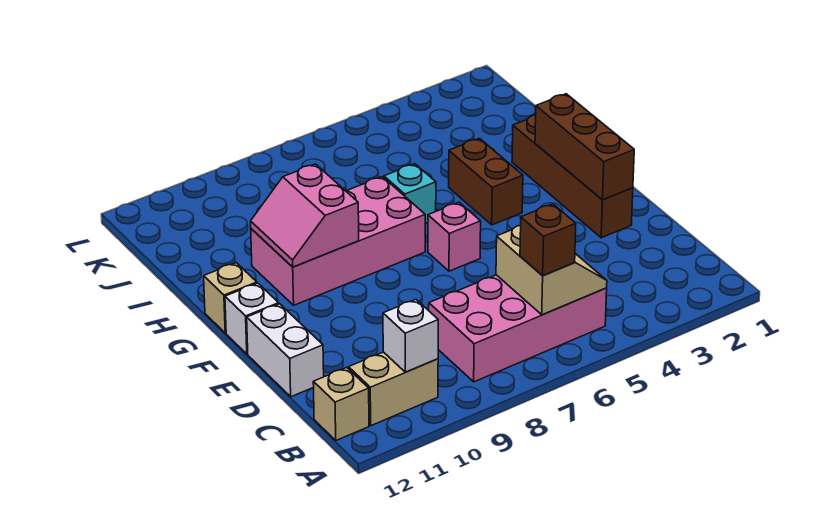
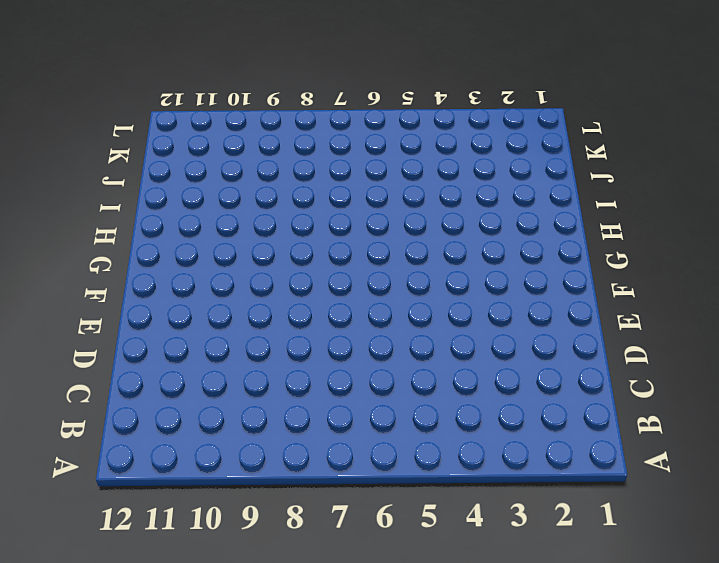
none -> pink 2x4 brick [428,275,607,382]
none -> tan 1x2 brick [349,352,438,426]
none -> tan 1x1 brick [313,368,369,440]

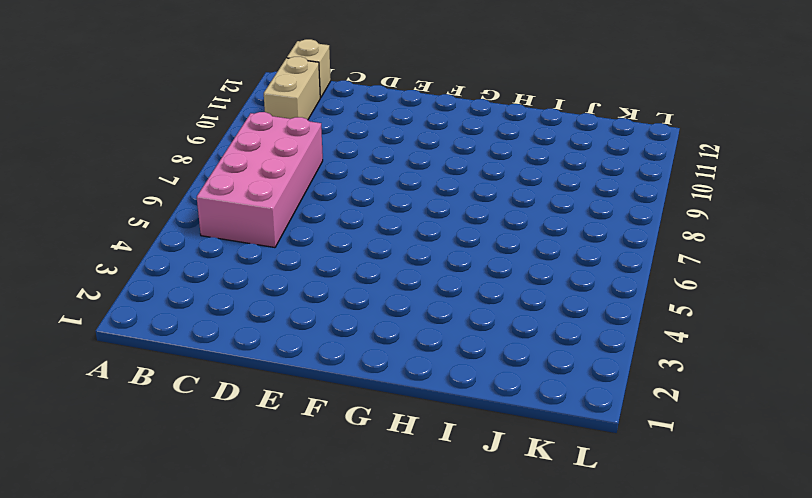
none -> white 1x2 brick [247,304,324,397]
none -> brown 1x4 brick [512,115,633,238]
none -> pink 1x1 brick [428,202,481,271]

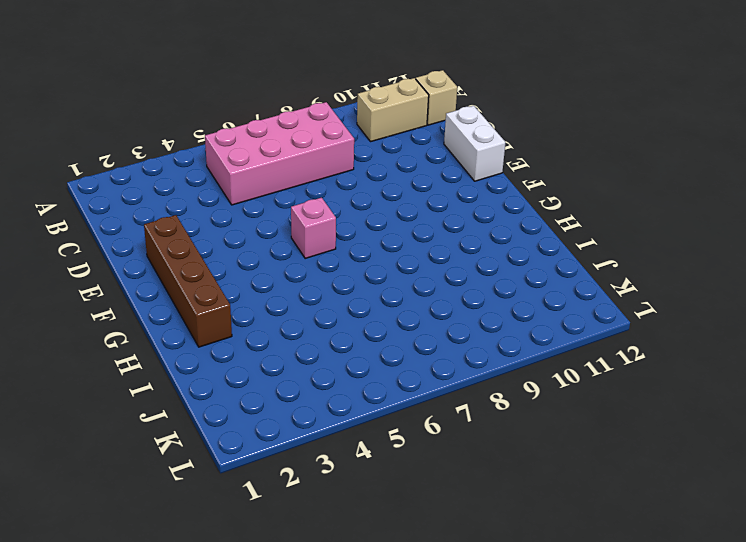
none -> white 1x1 brick [225,283,279,354]
none -> brown 1x2 brick [449,138,523,225]
none -> pink 2x4 brick [251,177,425,305]

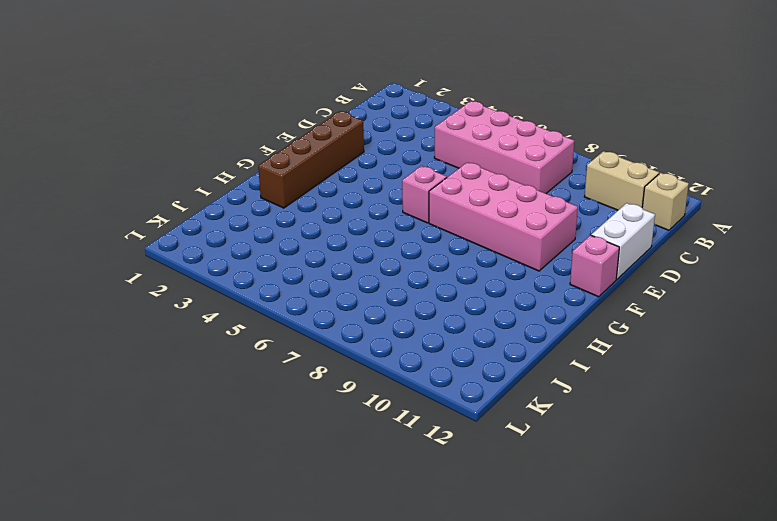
pink 2x4 brick [429,162,578,271] -> pink 2x4 brick moved to [251,177,425,305]
pink 1x1 brick [570,235,619,297] -> white 1x1 brick [225,283,279,354]
none -> brown 1x2 brick [449,138,523,225]
none -> tan 1x1 brick [204,263,257,333]
none -> cyan 1x1 brick [384,164,436,224]

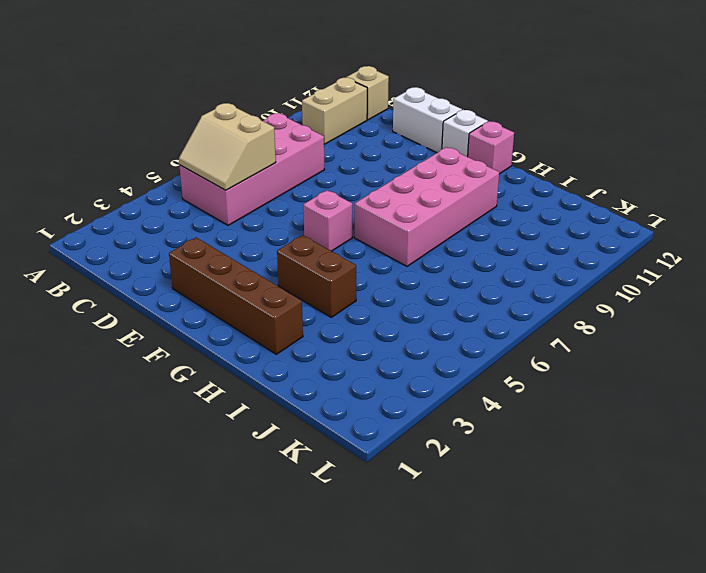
pink 1x1 brick [468,121,514,174] -> tan 1x1 brick [204,263,257,333]
none -> cyan 1x1 brick [384,164,436,224]
none -> white 1x1 brick [383,300,438,372]
none -> brown 1x3 brick [535,94,634,200]

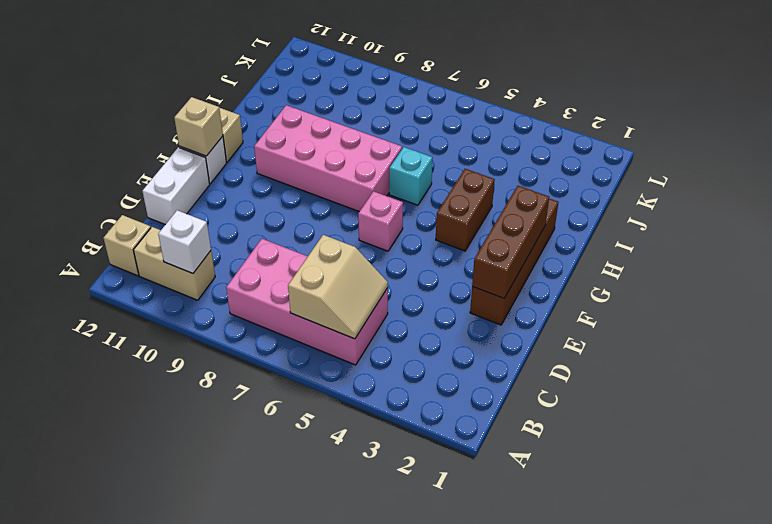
tan 1x1 brick [174,97,223,156] -> none
none -> pink 2x2 slope [251,164,359,267]
none -> brown 1x1 brick [520,204,576,276]

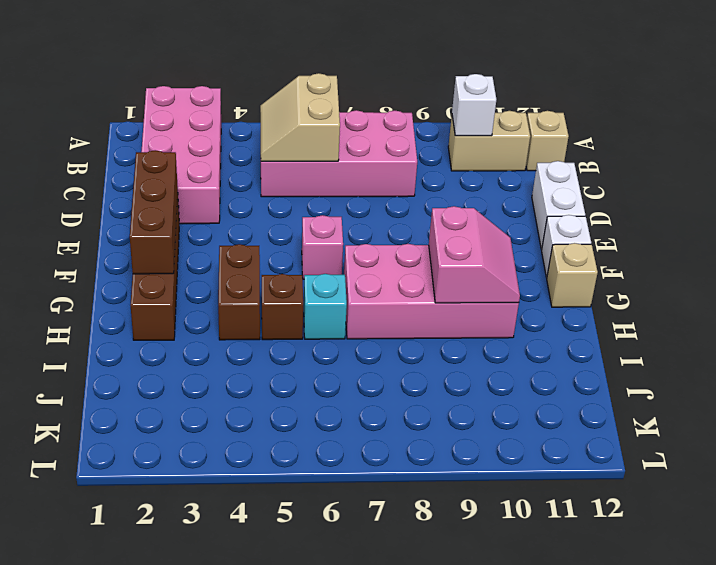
pink 2x4 brick [141,86,221,224] -> none
brown 1x1 brick [262,274,303,340] -> brown 1x1 brick moved to [520,204,576,276]

